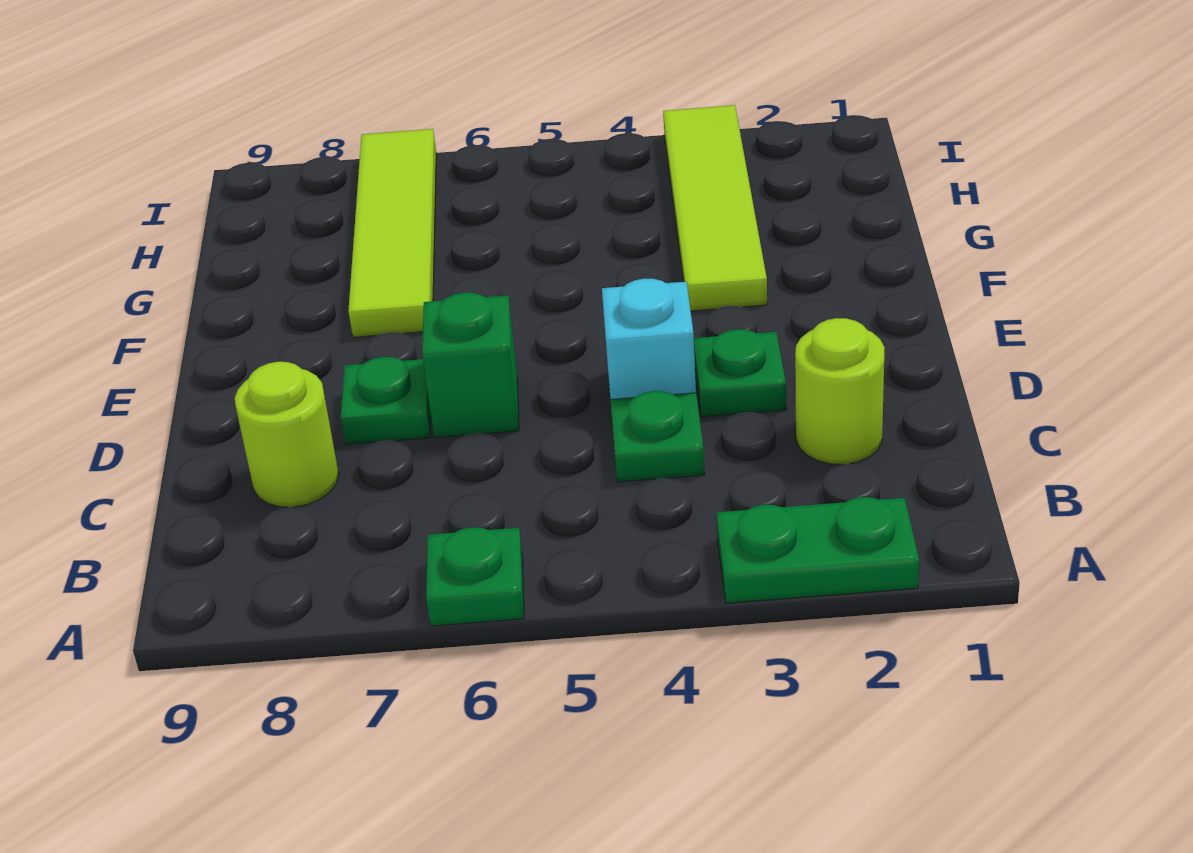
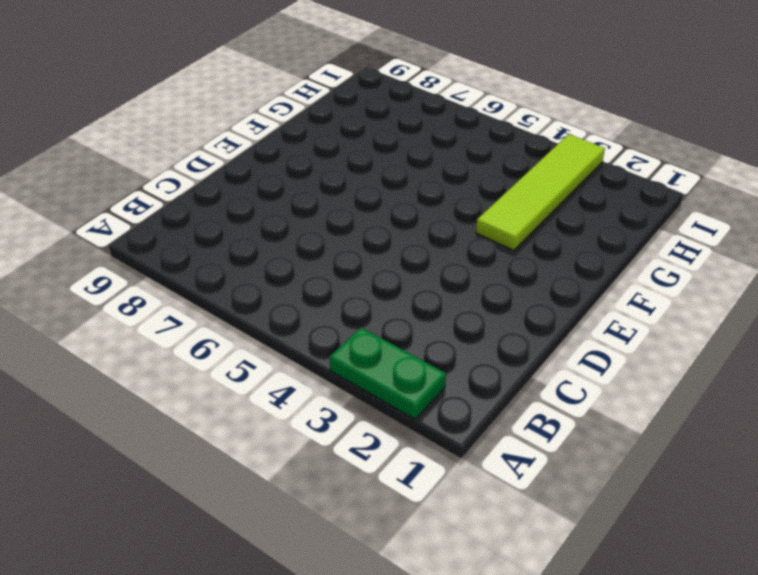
none -> green 1x1 plate [426,527,524,626]
none -> lime 1x1 round brick [795,318,885,464]

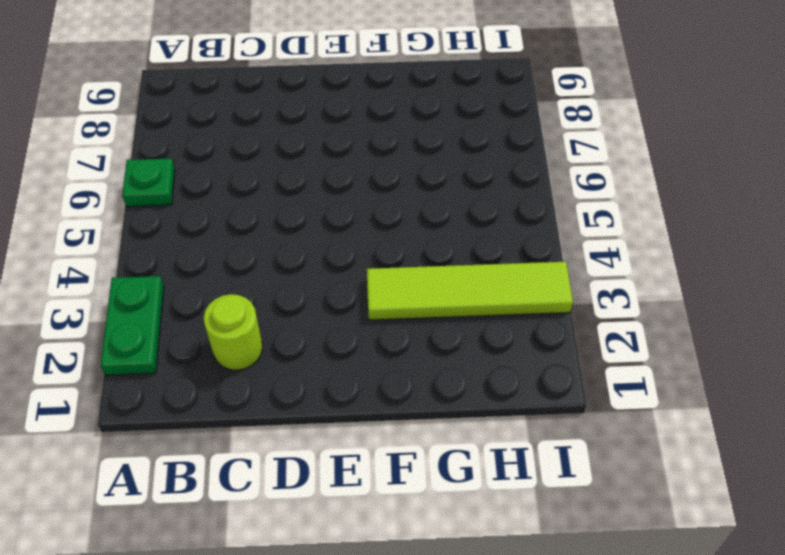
none -> green 1x1 plate [610,391,705,482]
none -> lime 1x1 round brick [235,362,339,507]

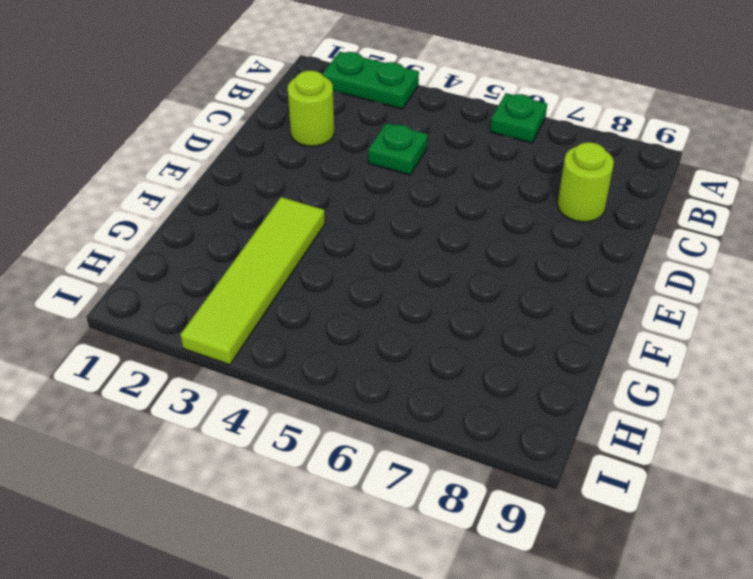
none -> green 1x1 plate [694,329,786,417]
none -> cyan 1x1 brick [602,279,696,401]

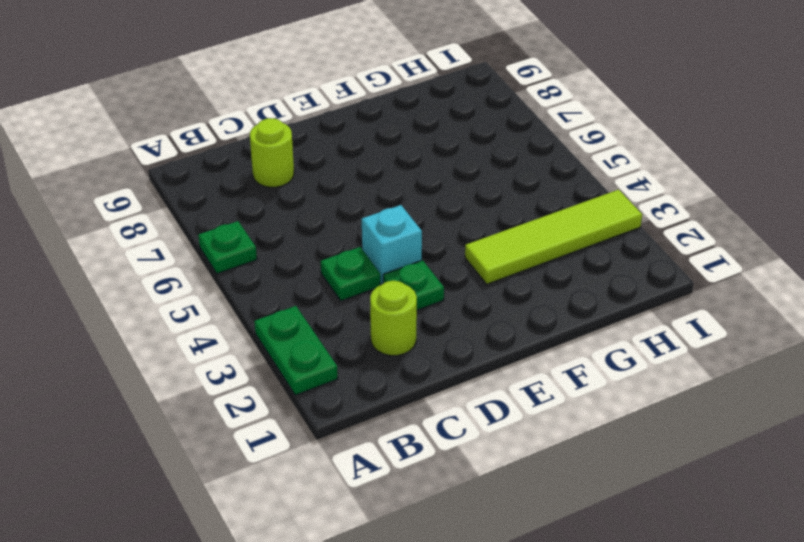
none -> green 1x1 brick [422,293,519,438]
none -> green 1x1 plate [341,357,431,444]

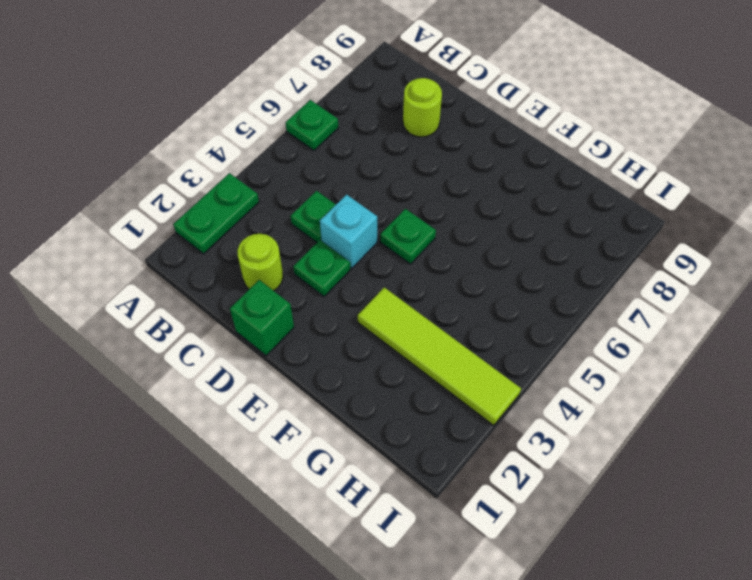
green 1x1 brick [230,280,294,356] -> green 1x1 brick moved to [422,293,519,438]
green 1x1 plate [380,209,436,264] -> green 1x1 plate moved to [341,357,431,444]
none -> lime 1x4 tile [348,129,436,337]

